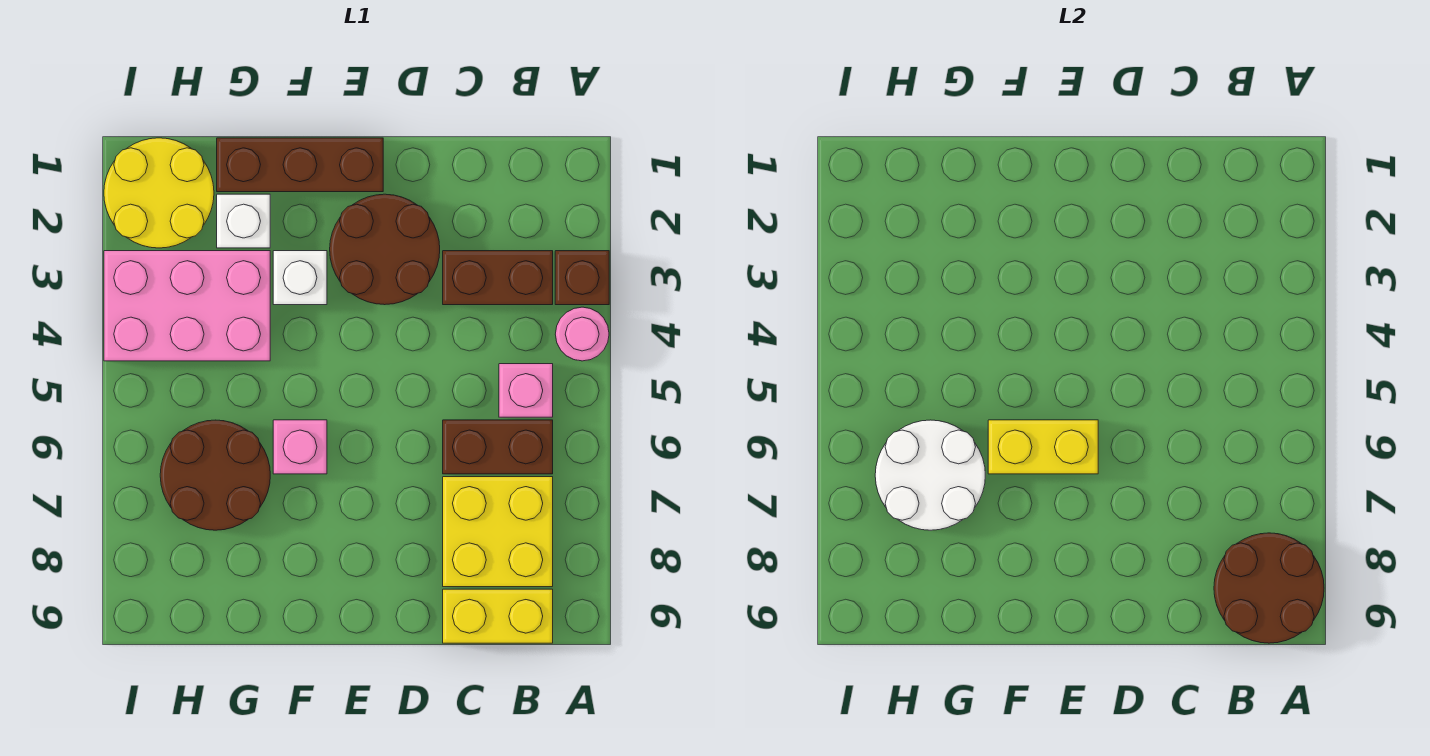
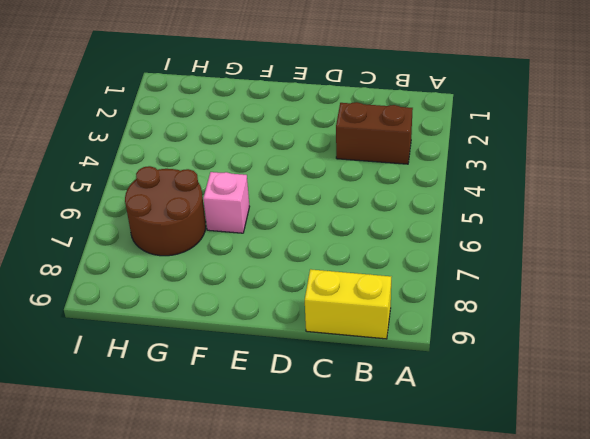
none -> brown 1x1 brick [555,251,609,305]
none -> pink 1x1 round brick [555,307,609,361]
none -> pink 1x1 brick [499,364,553,417]

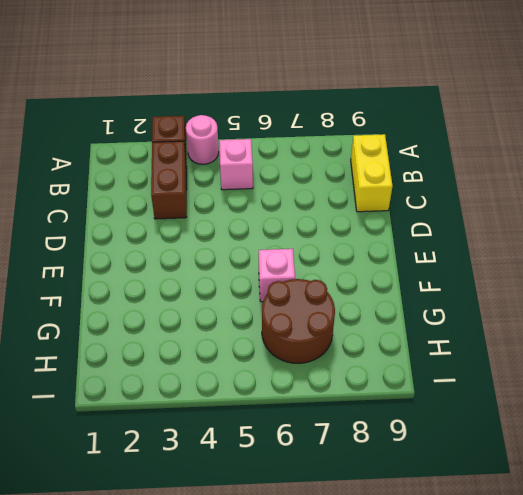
none -> brown 1x2 brick [443,420,553,474]
none -> yellow 2x2 brick [443,477,553,587]
none -> brown 2x2 round brick [330,194,440,305]

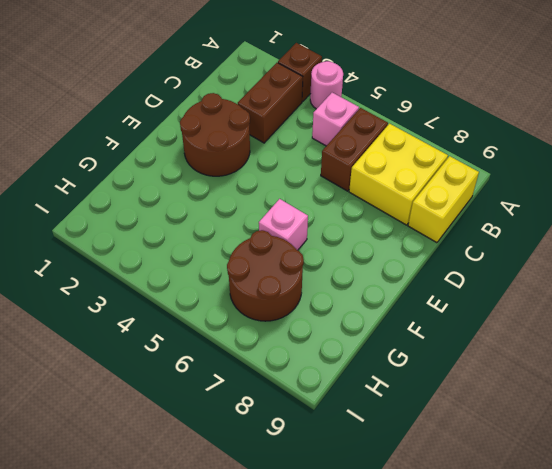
none -> brown 1x3 brick [217,138,383,192]
none -> white 1x1 brick [273,251,327,305]
none -> white 1x1 brick [217,194,270,248]

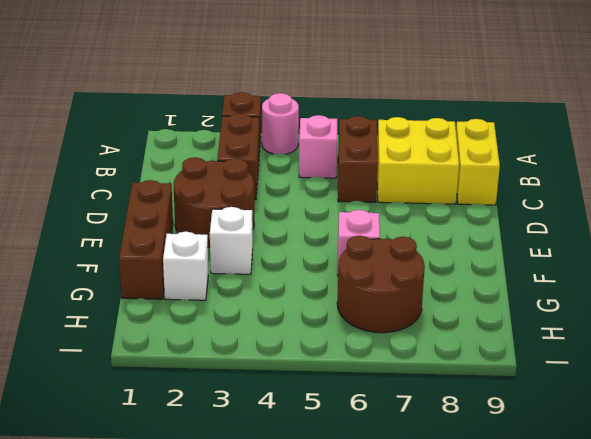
none -> pink 2x3 brick [104,251,270,361]
none -> yellow 2x2 round brick [104,138,214,248]
none -> brown 2x2 round brick [1214,533,1324,643]

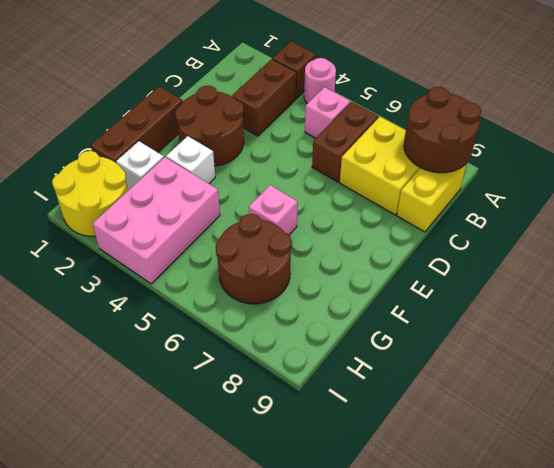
none -> yellow 1x2 brick [988,420,1098,474]
none -> white 2x2 round brick [875,420,985,530]

